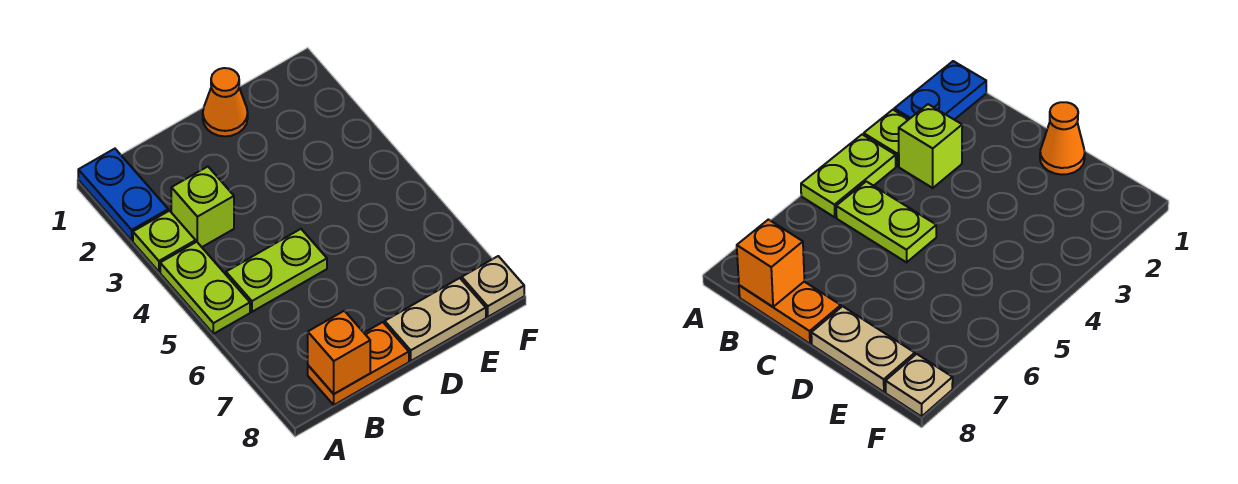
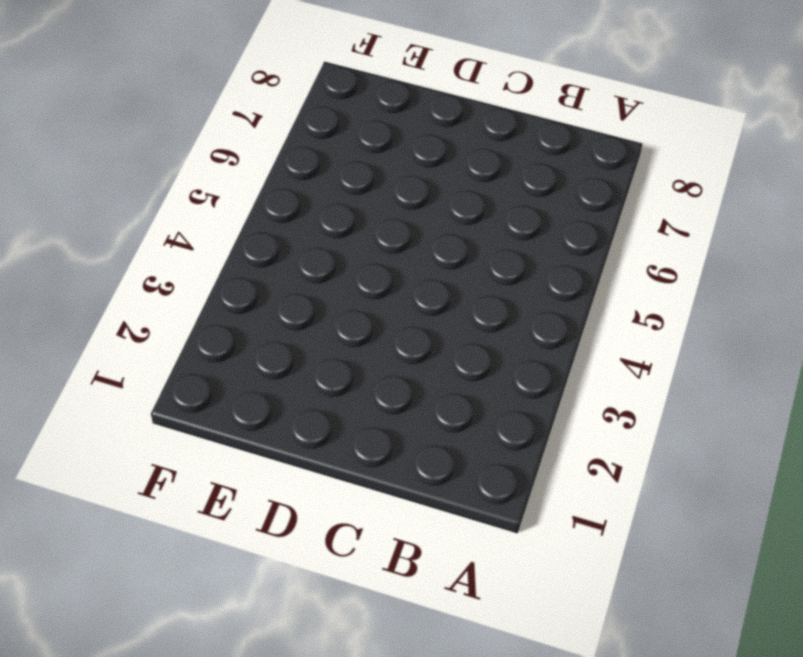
none -> blue 1x2 plate [78,149,168,240]
none -> lime 1x1 plate [133,211,196,272]

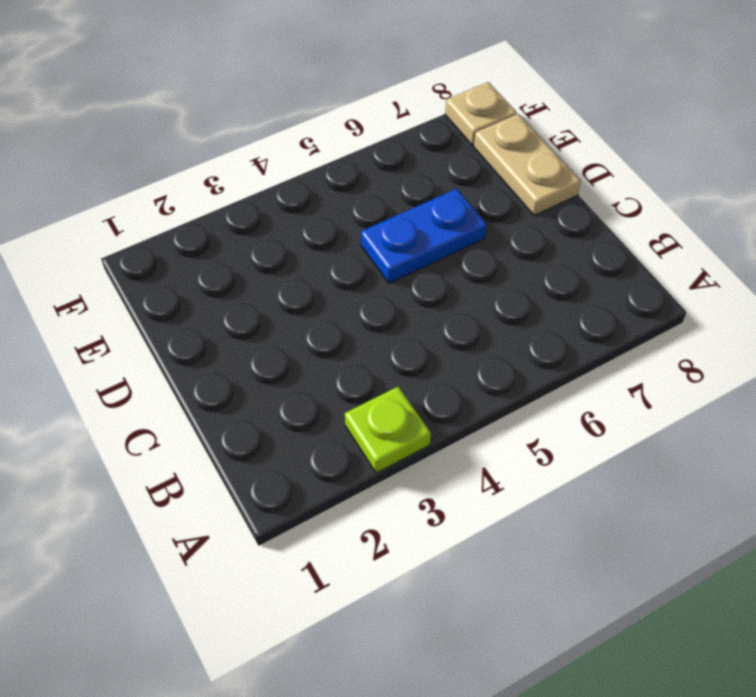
blue 1x2 plate [361,189,487,283] -> blue 1x2 plate moved to [78,149,168,240]
none -> lime 1x2 plate [160,242,250,334]
none -> lime 1x1 brick [171,167,234,247]

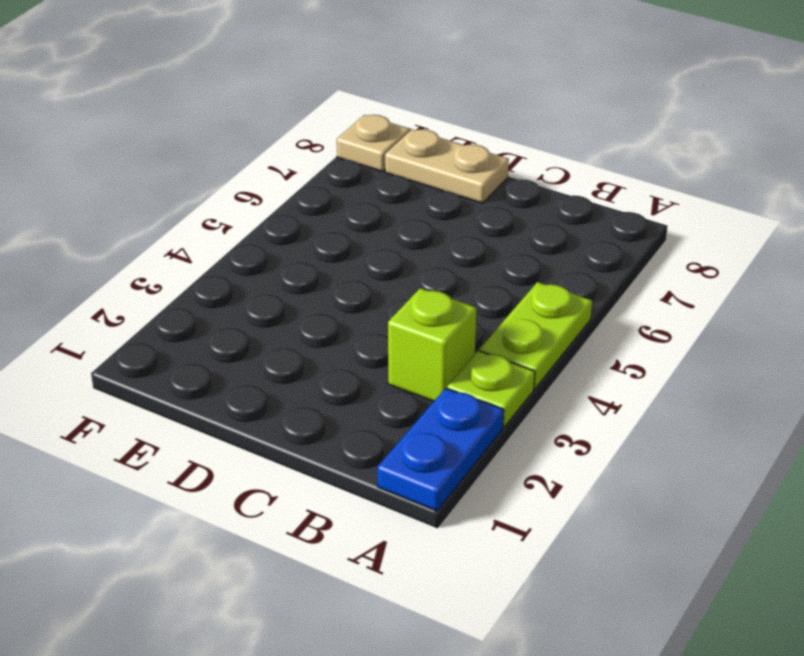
none -> lime 1x2 plate [226,229,327,312]
none -> orange 1x2 plate [308,322,409,405]

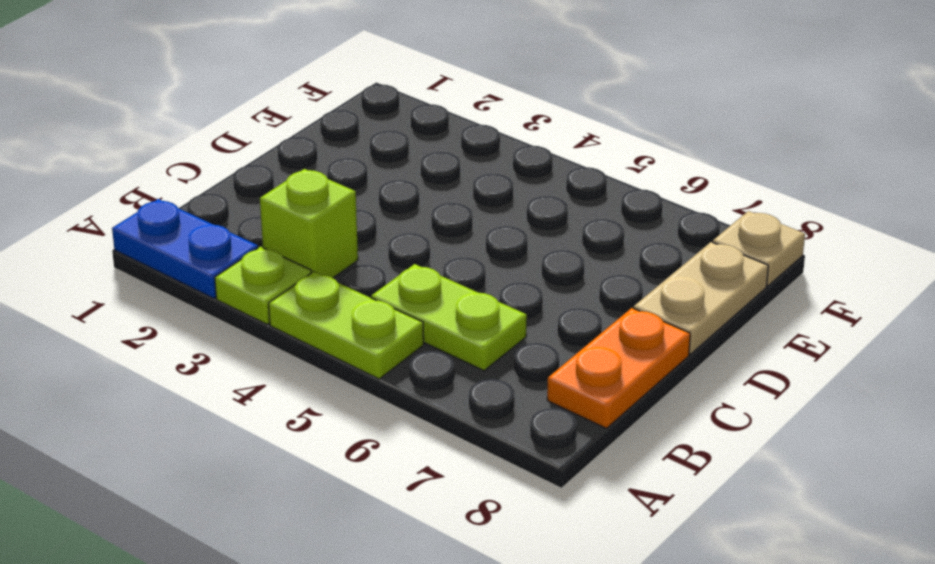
lime 1x2 plate [371,264,527,371] -> lime 1x2 plate turned to [226,229,327,312]
none -> orange 1x1 cone [203,68,248,136]
none -> orange 1x1 brick [308,311,370,394]

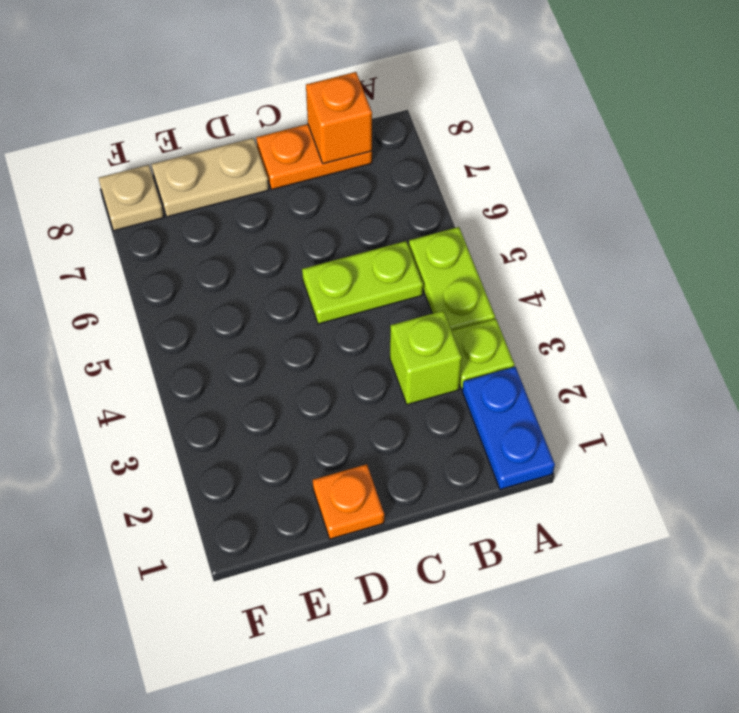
orange 1x1 plate [313,464,384,539] -> orange 1x1 cone [203,68,248,136]

